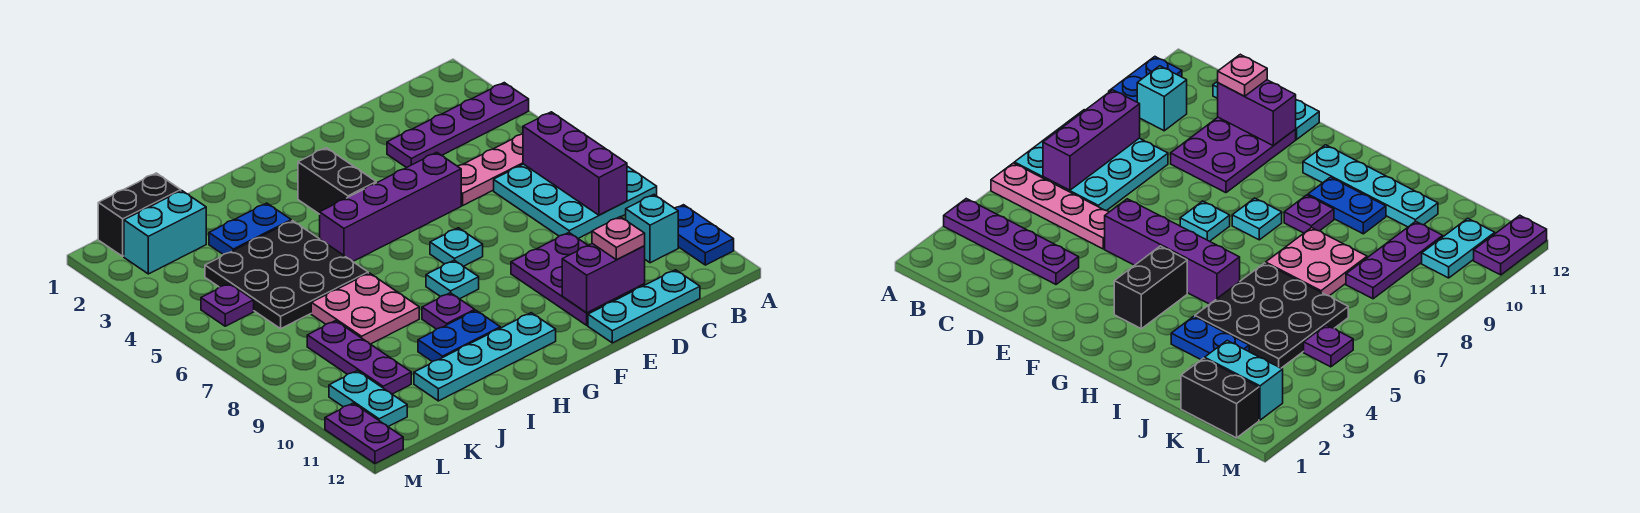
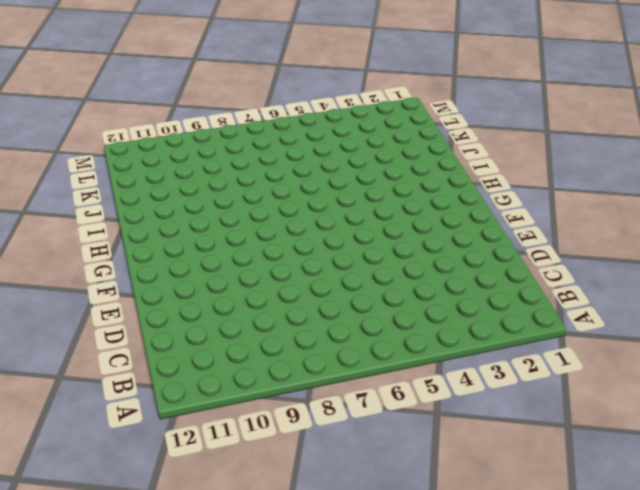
none -> purple 1x4 plate [387,83,529,168]
none -> pink 1x4 plate [458,134,523,206]
none -> cyan 3x3 plate [494,164,657,238]

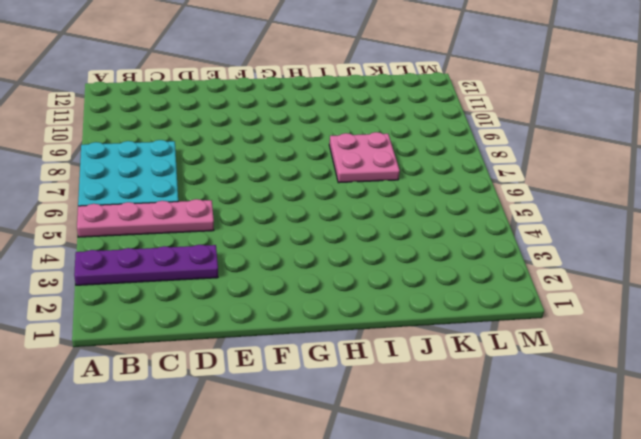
none -> blue 1x2 plate [675,205,734,265]
none -> cyan 1x1 brick [626,195,678,263]
none -> cyan 1x3 plate [588,270,700,343]

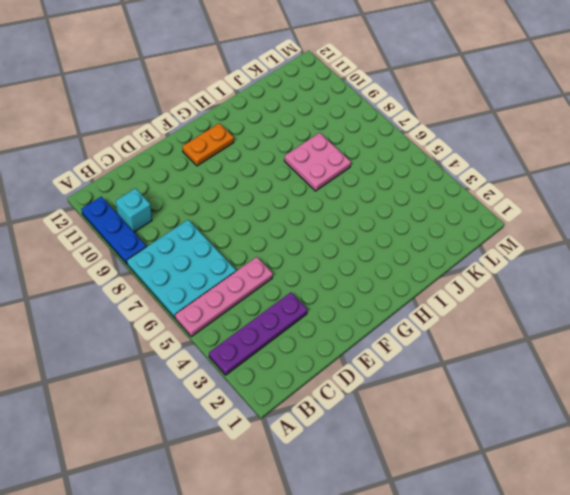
blue 1x3 plate [81,197,146,264] -> blue 1x2 plate [675,205,734,265]
orange 1x2 plate [182,123,234,166] -> cyan 1x4 plate [414,313,556,401]
none -> cyan 1x3 plate [588,270,700,343]
none -> purple 2x3 plate [511,233,645,325]
none -> purple 1x4 brick [320,152,461,261]

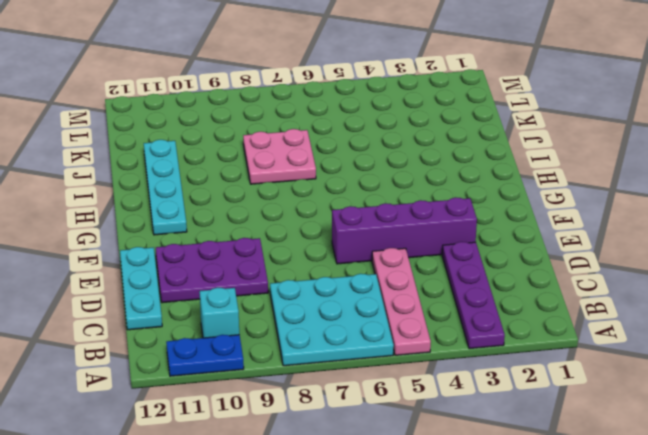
purple 1x4 brick [332,197,477,264] -> purple 1x4 brick turned to [320,152,461,261]
none -> cyan 1x1 plate [430,228,483,266]
none -> black 1x2 brick [298,148,376,214]
none -> cyan 1x1 plate [426,260,479,299]

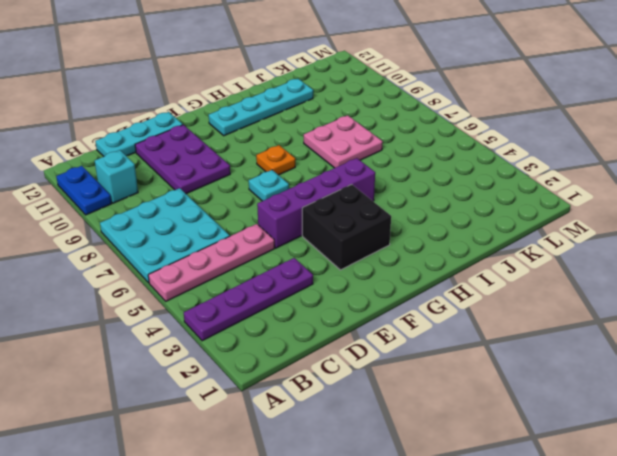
black 2x2 brick [302,185,391,270] -> black 1x2 brick [298,148,376,214]
orange 1x1 plate [256,145,295,175] -> cyan 1x1 plate [426,260,479,299]
none -> purple 1x1 plate [422,293,475,329]
none -> blue 1x2 plate [418,310,500,362]
none -> blue 1x2 plate [209,203,291,254]

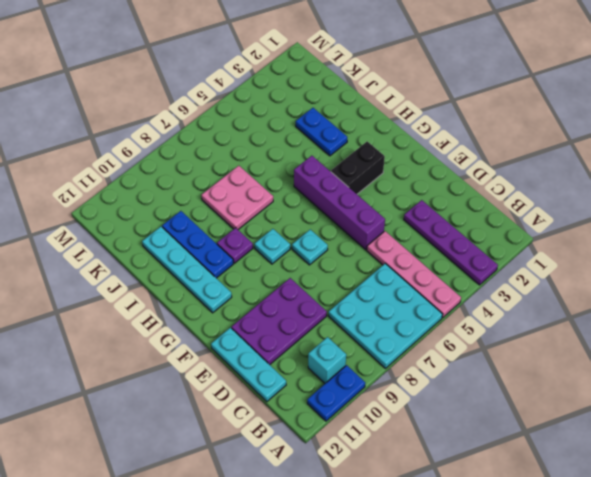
blue 1x3 plate [162,211,233,278] -> blue 1x2 plate [418,310,500,362]
none -> black 3x3 plate [205,221,368,329]
none -> black 1x2 brick [98,173,181,256]
none -> cyan 1x2 brick [124,191,206,274]

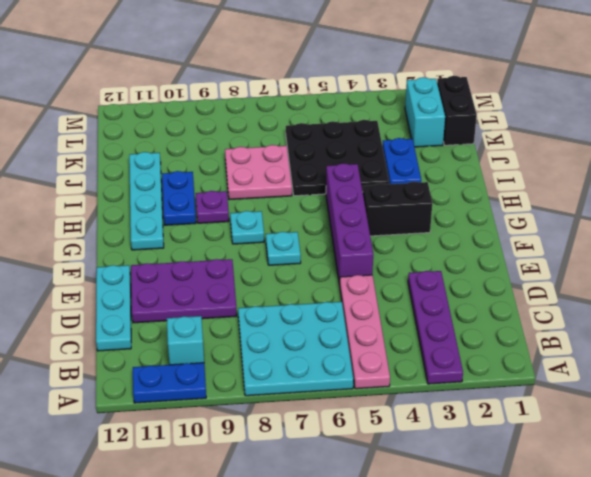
none -> purple 1x3 plate [307,321,411,394]
none -> purple 1x1 plate [201,283,254,326]
none -> cyan 1x2 plate [329,371,407,427]

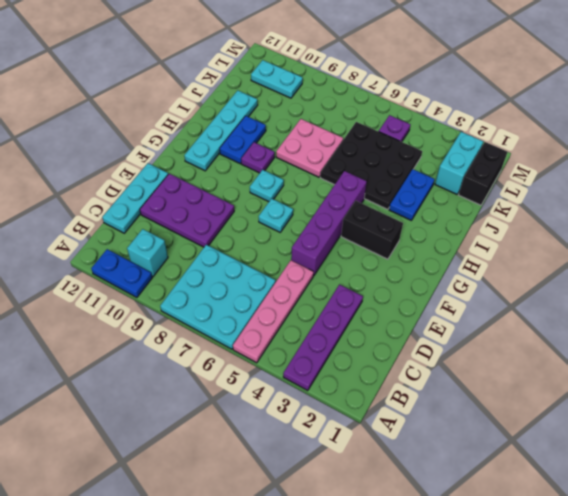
none -> purple 1x3 plate [307,321,411,394]
none -> purple 1x2 plate [325,403,403,464]
none -> purple 1x3 brick [523,112,627,215]

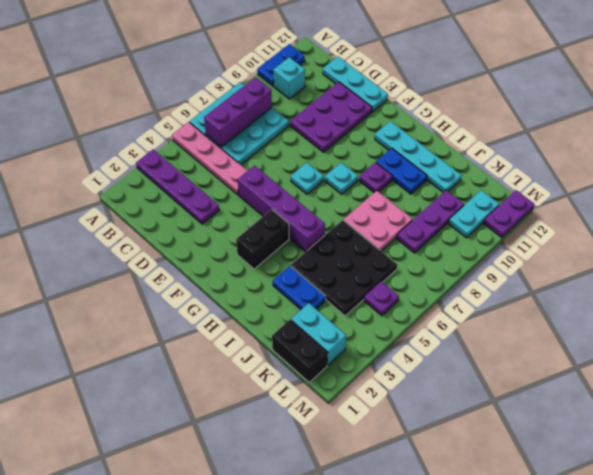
none -> purple 1x2 brick [562,244,645,313]
none -> pink 1x1 plate [592,217,645,260]

